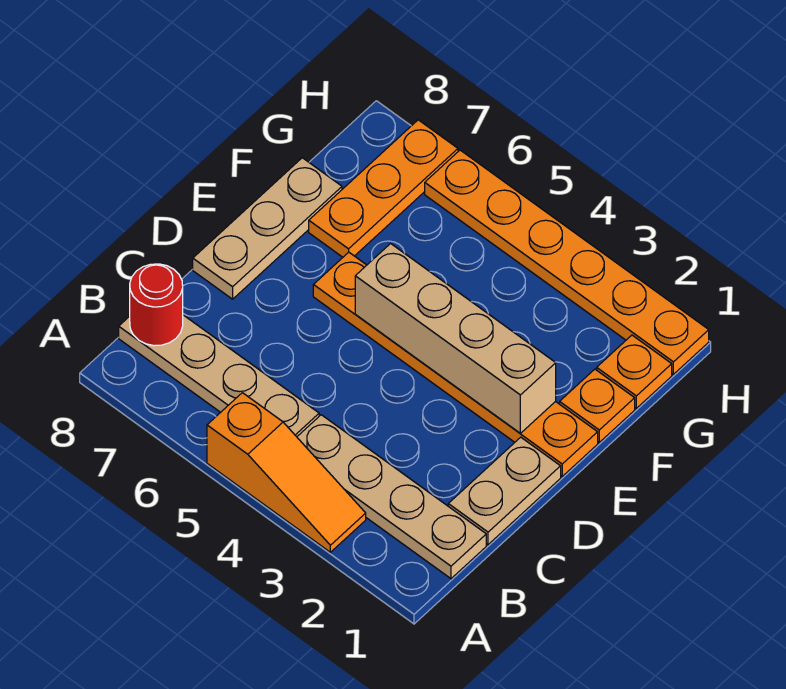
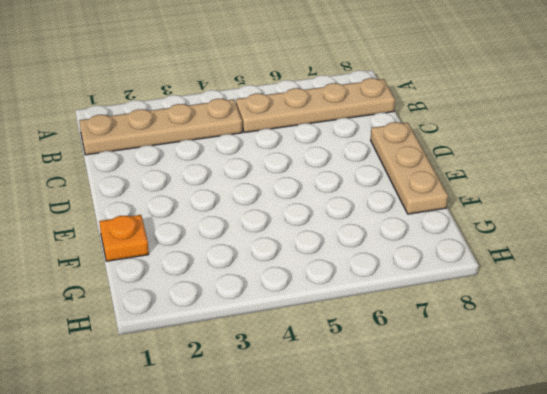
none -> orange 1x3 slope [207,393,366,552]
none -> tan 1x2 plate [448,437,561,545]
none -> orange 1x6 plate [313,252,598,476]

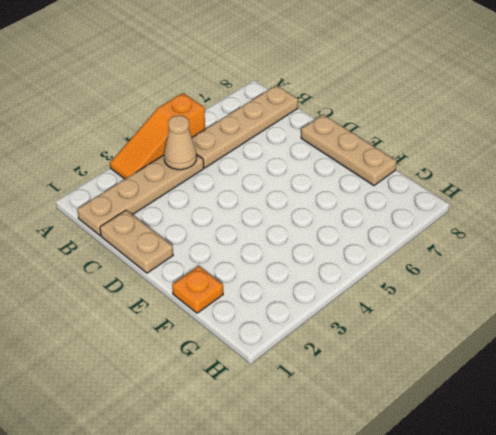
tan 1x1 cone [164,116,197,170] -> none
none -> orange 1x6 plate [313,252,598,476]
none -> orange 1x3 plate [309,120,458,257]
none -> orange 1x1 plate [597,335,672,408]

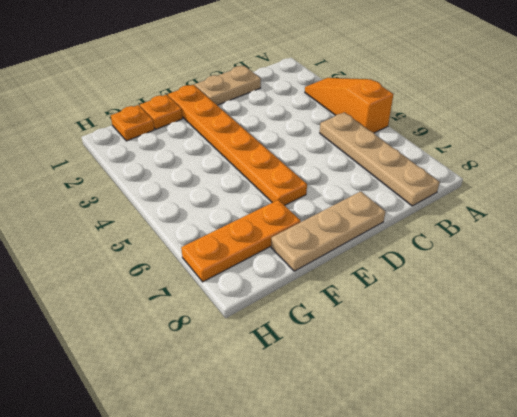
none -> tan 1x4 plate [297,415,486,579]
none -> orange 1x6 plate [425,150,709,374]
none -> red 1x1 round brick [130,264,183,346]

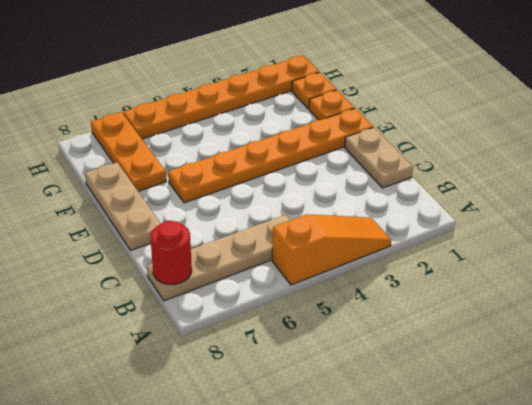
none -> tan 1x4 plate [297,415,486,579]
none -> tan 1x4 brick [355,244,556,433]

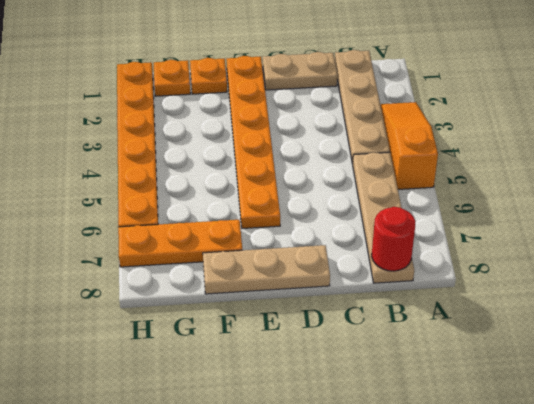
none -> tan 1x4 brick [355,244,556,433]

